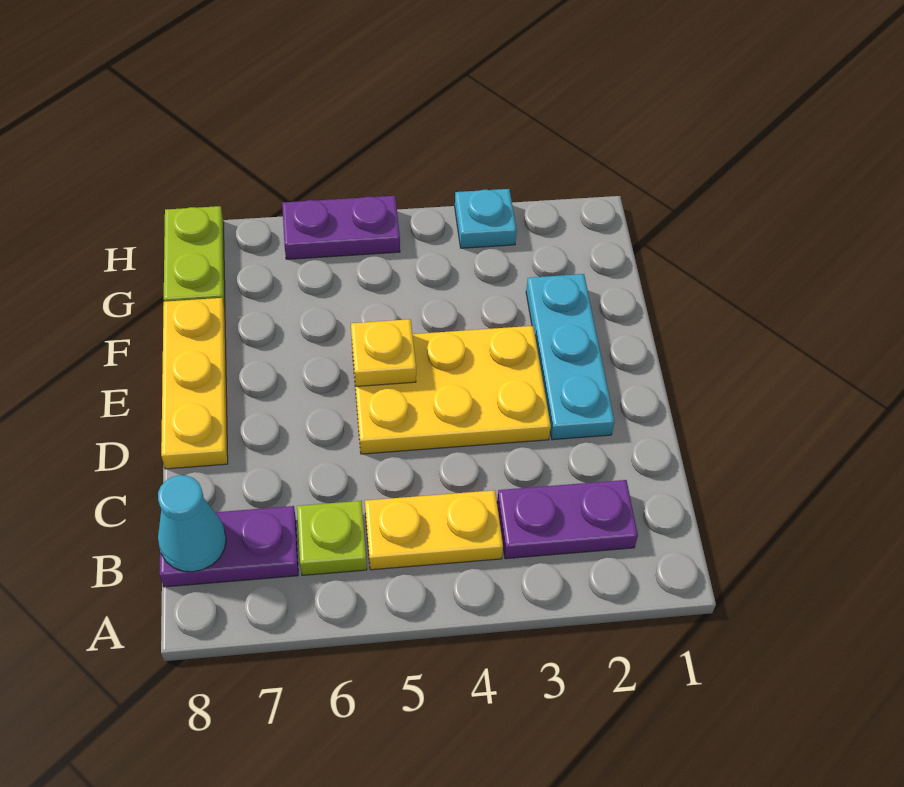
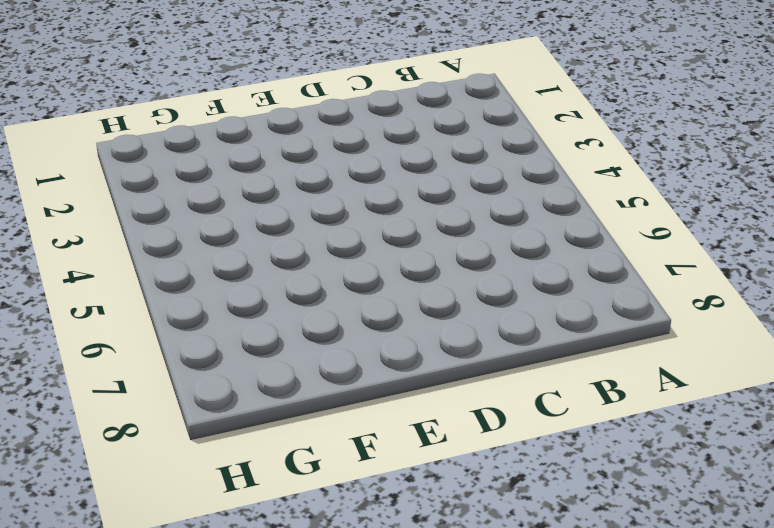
none -> purple 1x2 plate [497,480,638,559]
none -> yellow 1x2 plate [365,490,503,570]
none -> lime 1x1 plate [297,501,367,575]

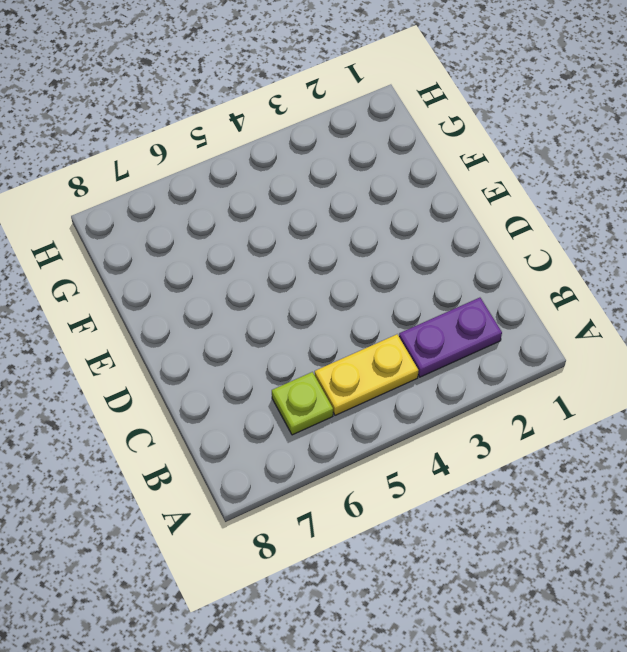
none -> purple 1x2 plate [160,506,298,587]
none -> cyan 1x3 plate [526,274,614,440]
none -> yellow 2x3 plate [352,326,551,454]

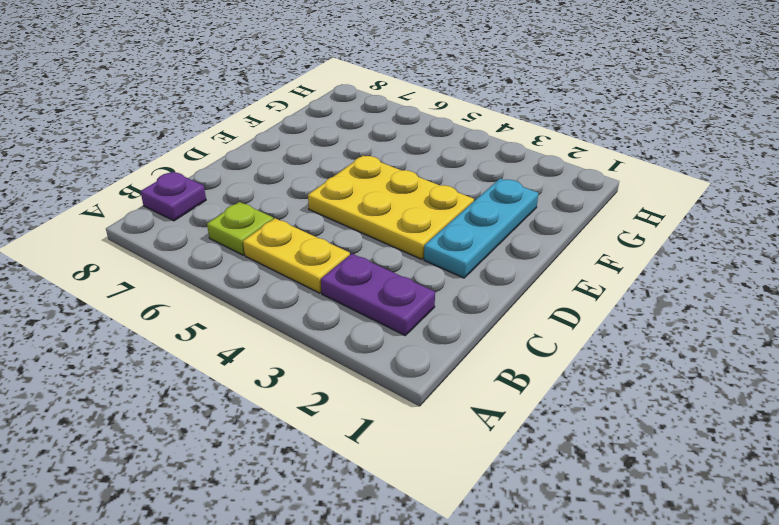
purple 1x1 plate [140,172,206,221] -> purple 1x2 plate [160,506,298,587]
none -> yellow 1x3 plate [161,298,228,469]
none -> lime 1x2 plate [164,206,225,309]
none -> cyan 1x1 plate [455,189,517,248]

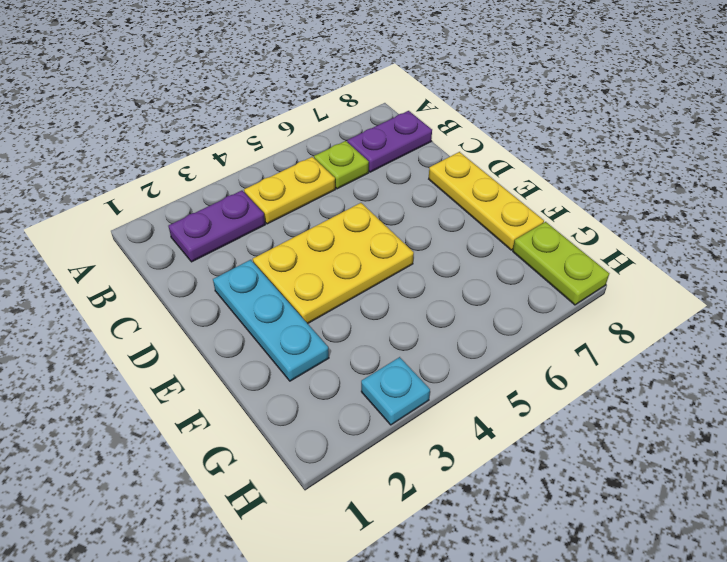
none -> purple 1x2 plate [282,196,400,259]
none -> cyan 1x1 cone [158,475,226,572]
none -> yellow 1x1 plate [351,319,416,386]

